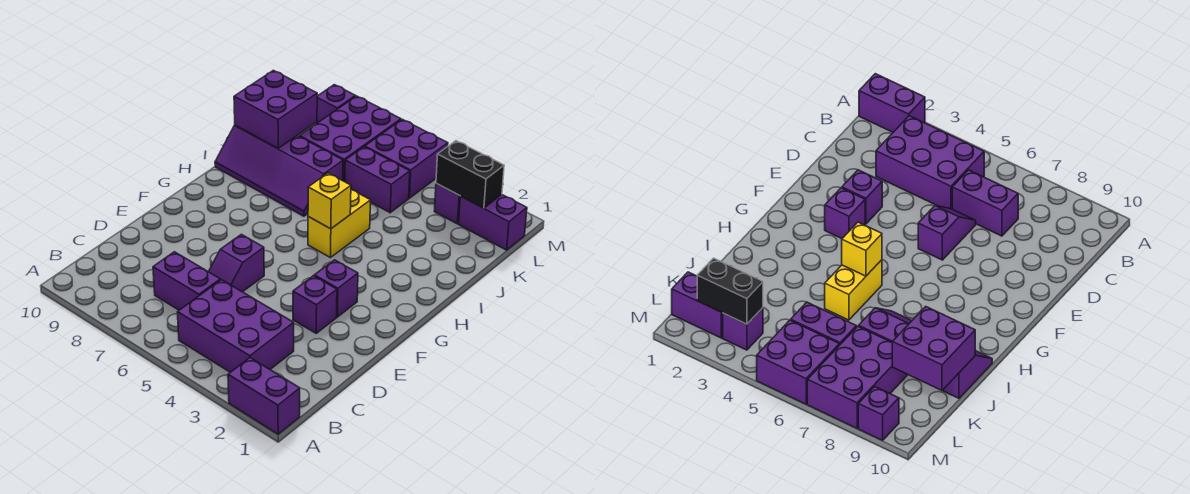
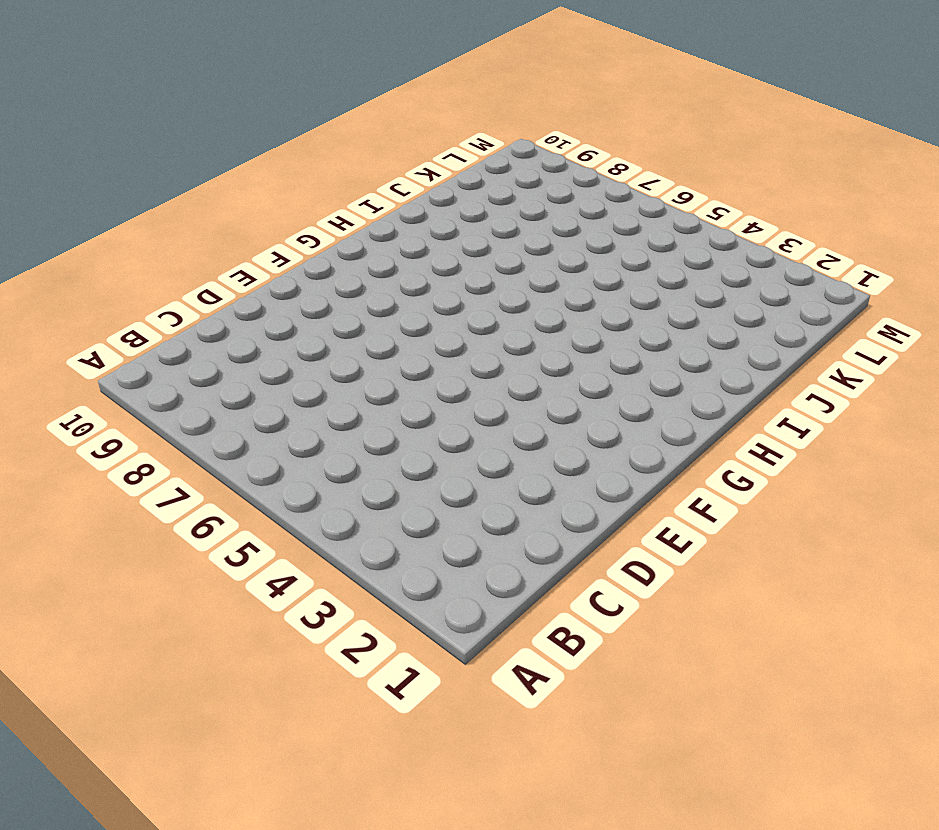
none -> purple 1x2 brick [228,358,300,434]
none -> purple 2x3 brick [177,280,294,372]
none -> purple 1x2 brick [153,252,220,310]

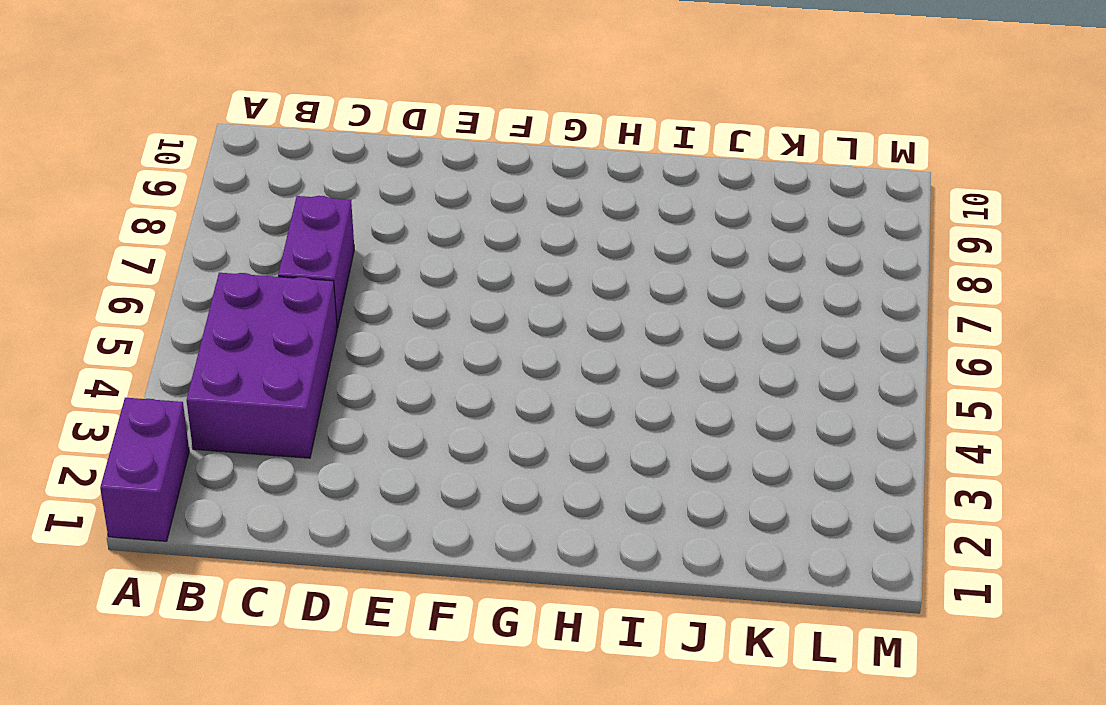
none -> purple 1x2 slope [209,234,264,292]
none -> purple 1x1 brick [293,276,337,333]
none -> purple 1x1 brick [314,260,358,317]

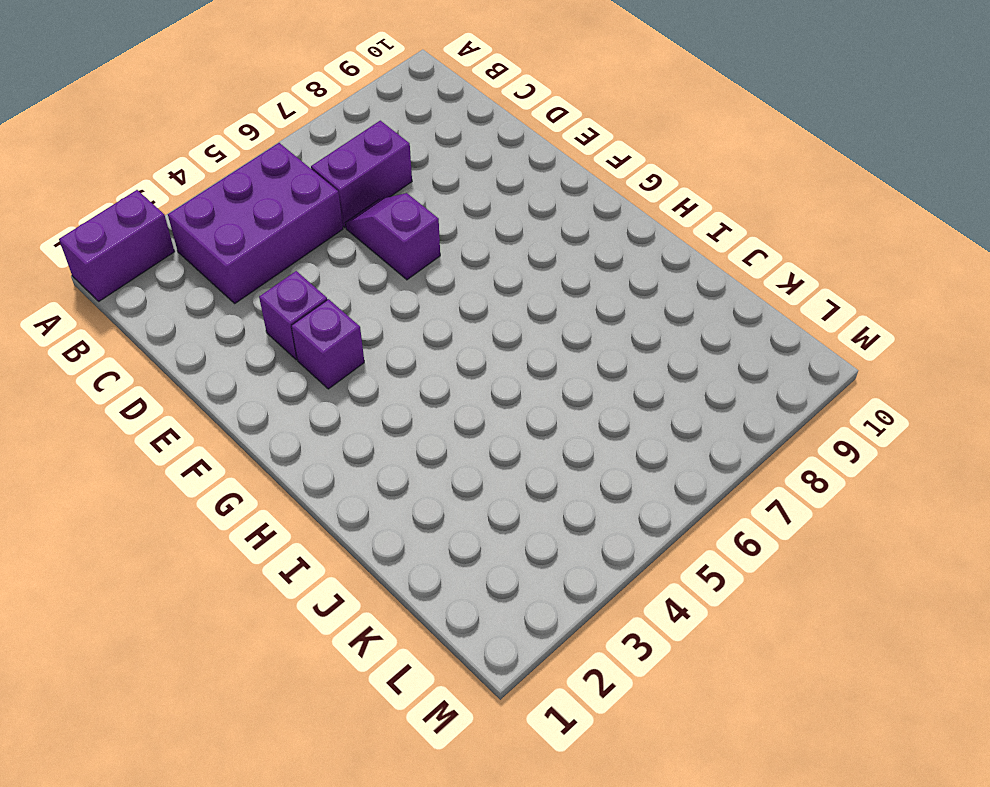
none -> yellow 1x2 brick [308,190,371,258]
none -> purple 2x4 slope [215,125,343,216]
none -> purple 1x2 brick [345,147,410,213]

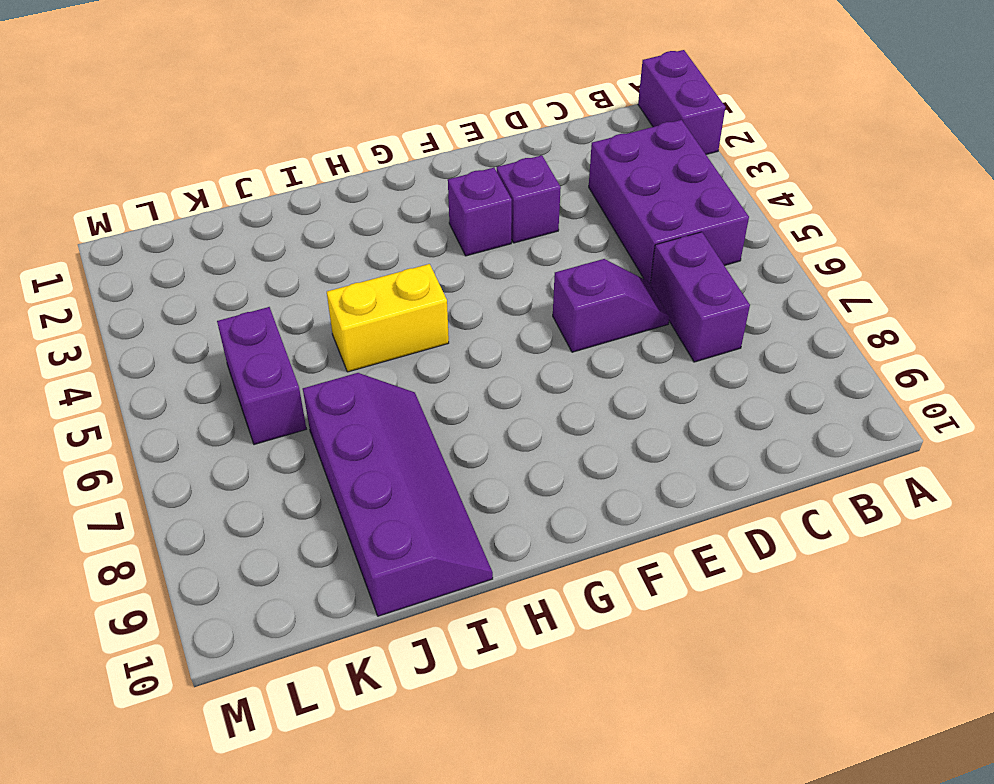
none -> purple 2x3 brick [299,96,401,182]
none -> purple 1x2 brick [459,195,527,250]
none -> purple 1x1 brick [434,184,460,224]

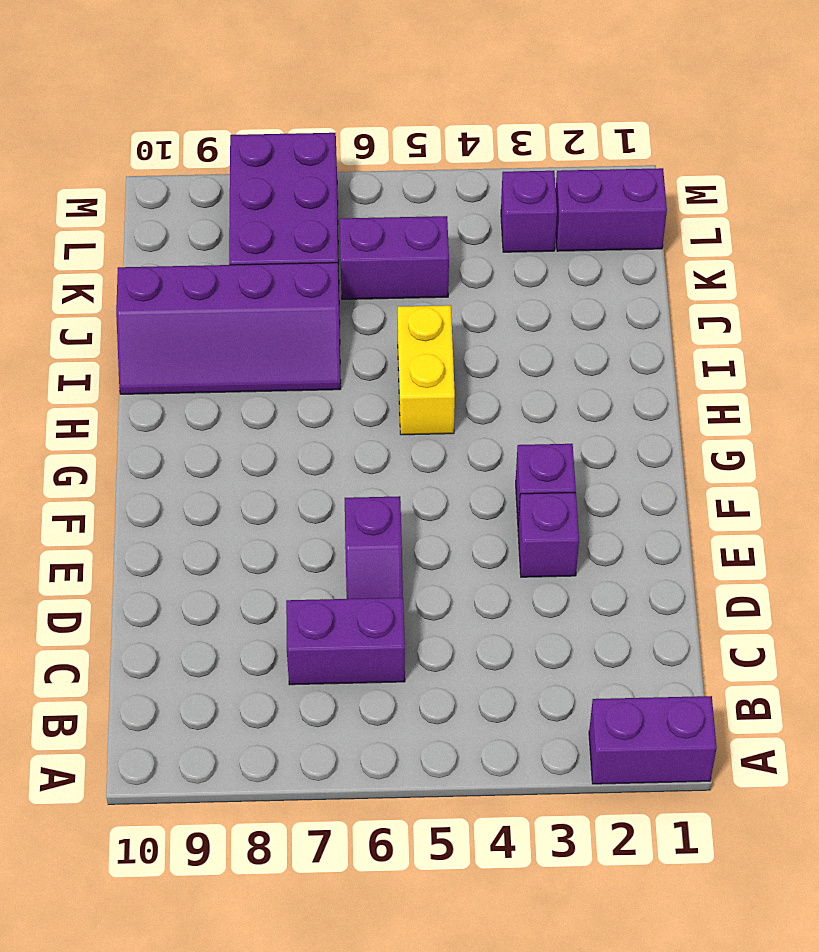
none -> purple 2x3 brick [177,280,294,372]
none -> purple 2x2 brick [365,119,448,198]
none -> purple 1x1 brick [316,85,355,124]

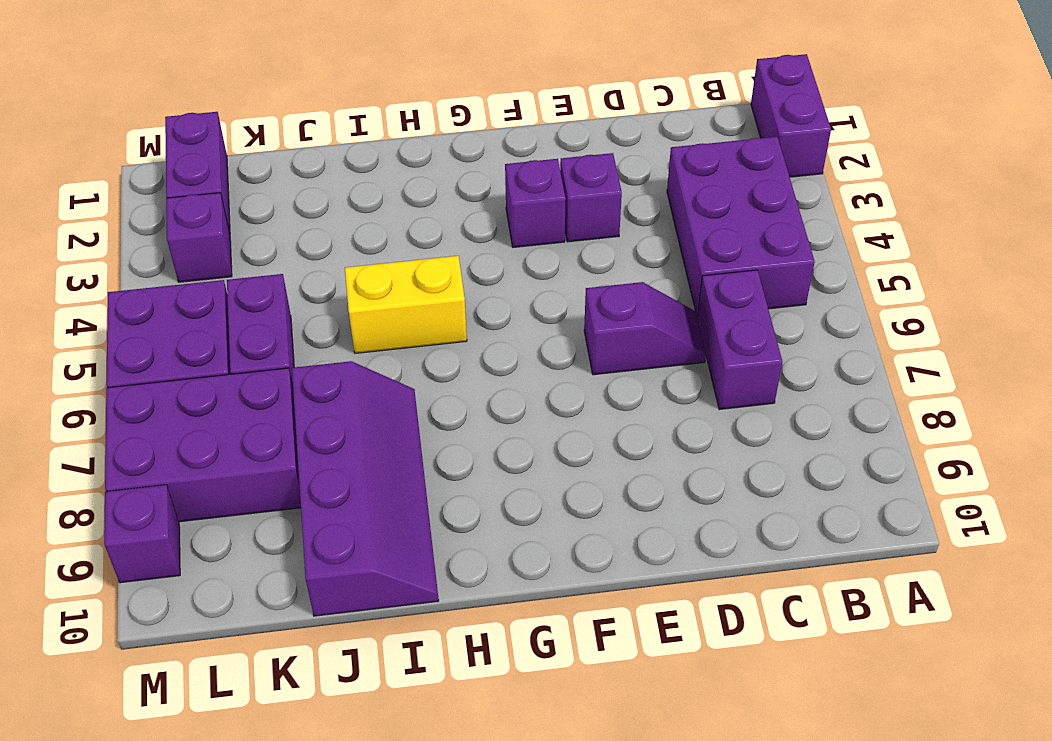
none -> yellow 1x1 brick [308,173,351,229]
none -> purple 2x2 brick [234,70,317,148]
none -> black 1x2 brick [436,141,504,208]

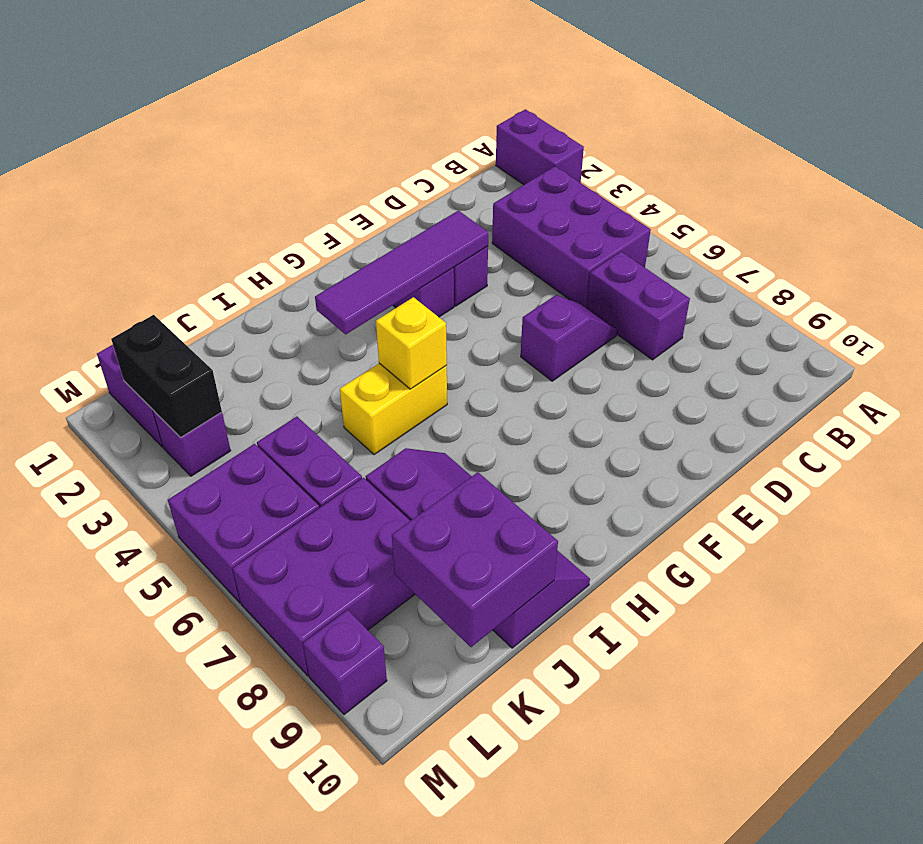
purple 1x4 tile [315,211,488,334] -> none

